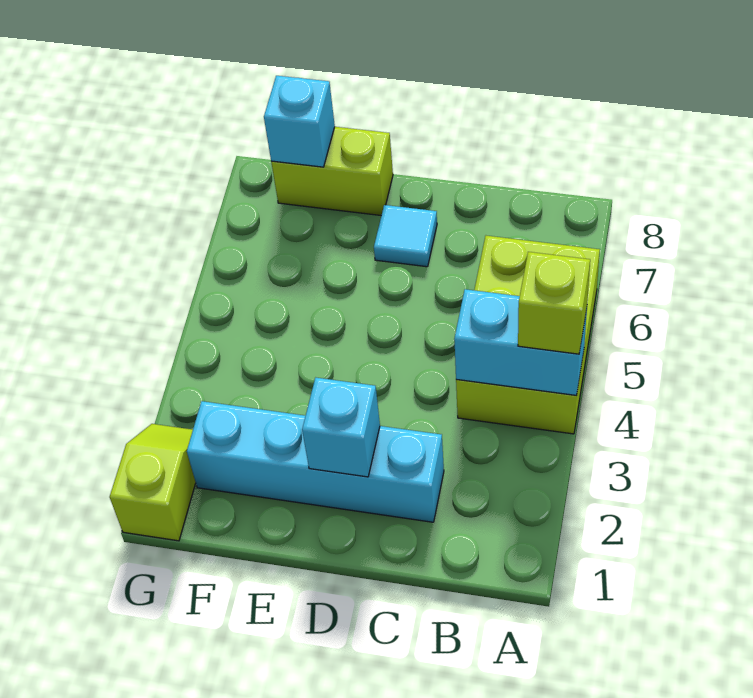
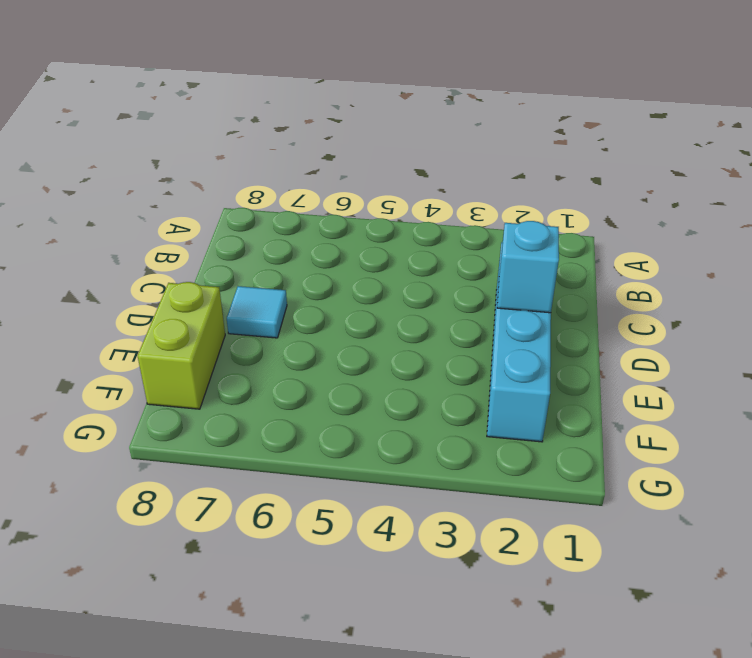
none -> lime 2x3 brick [456,236,600,434]
none -> lime 1x2 slope [110,424,196,541]

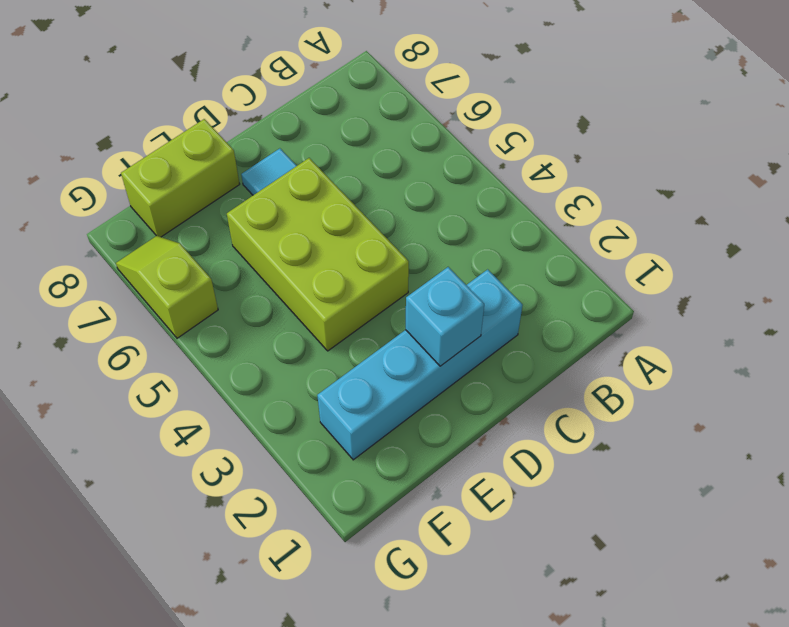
lime 2x3 brick [227,158,409,351] -> lime 2x3 brick moved to [456,236,600,434]
lime 1x2 slope [116,236,218,338] -> lime 1x2 slope moved to [110,424,196,541]
none -> cyan 1x2 brick [454,289,587,396]
none -> cyan 1x1 brick [264,76,335,167]

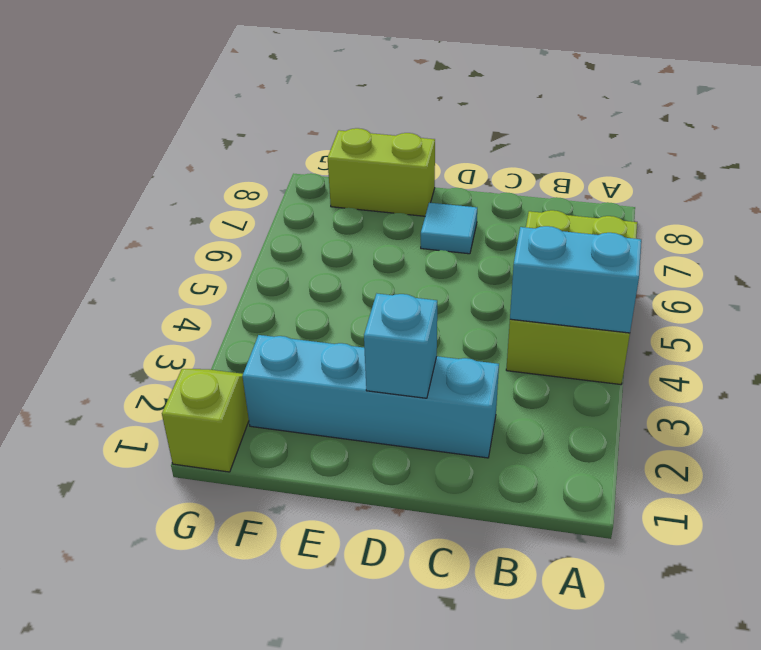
none -> cyan 1x1 brick [264,76,335,167]
none -> lime 1x1 brick [518,252,590,354]

